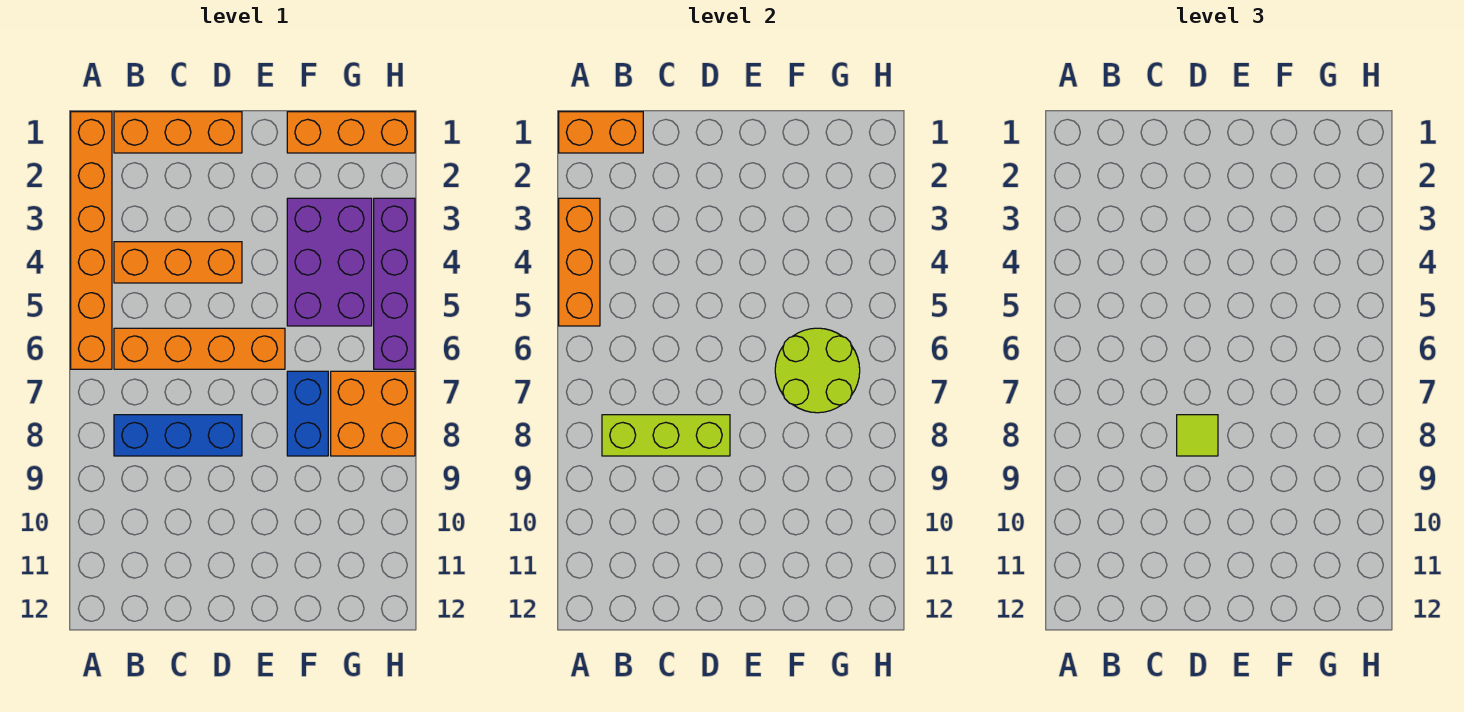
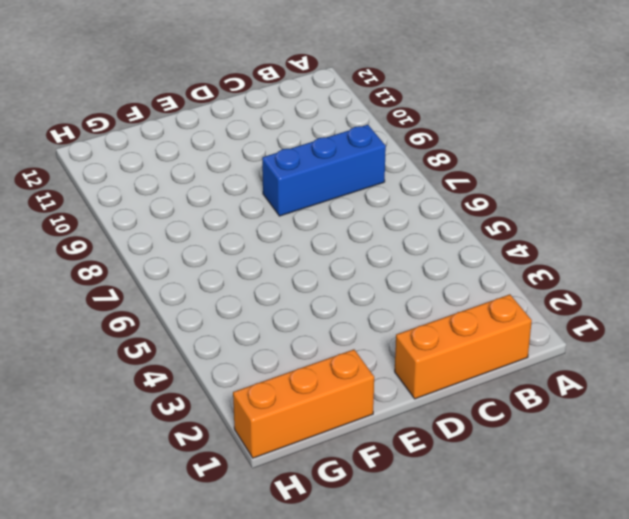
none -> orange 1x6 brick [71,112,112,369]
none -> orange 1x3 brick [114,242,242,283]
none -> orange 1x4 brick [114,328,285,369]

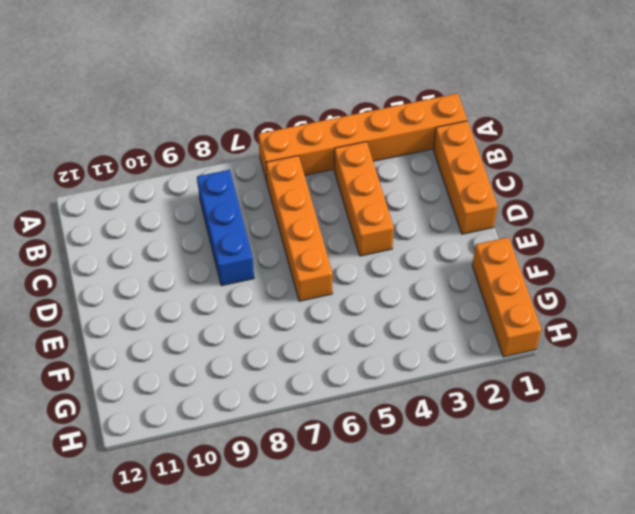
none -> purple 2x3 brick [287,198,372,326]
none -> blue 1x2 brick [287,371,328,456]
none -> orange 2x2 brick [331,371,415,456]

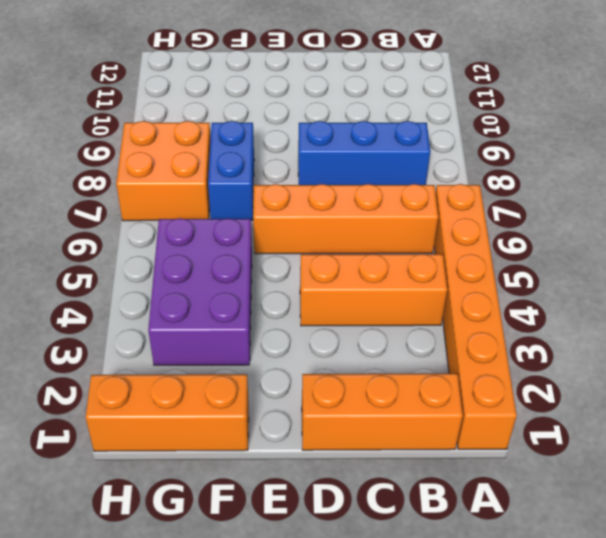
none -> purple 1x4 brick [374,198,415,369]
none -> orange 1x2 brick [559,112,643,153]
none -> orange 1x3 brick [559,198,600,326]

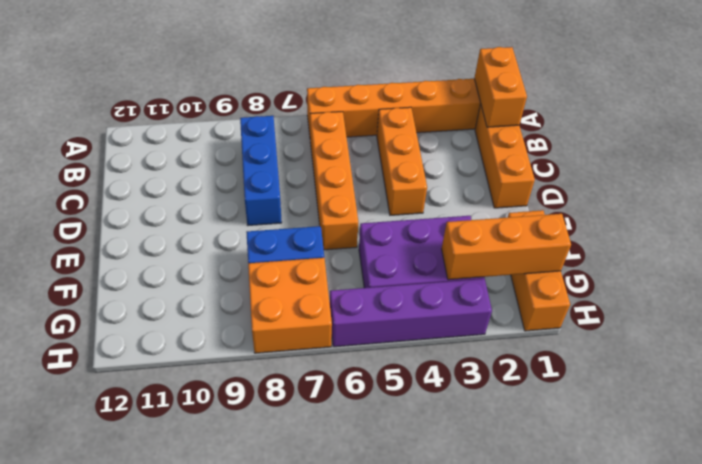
orange 1x3 brick [442,214,571,280] -> orange 1x3 brick moved to [559,198,600,326]
none -> lime 1x3 brick [602,415,730,456]
none -> lime 2x2 round brick [775,328,860,413]
none -> lime 1x1 tile [1177,415,1218,456]

